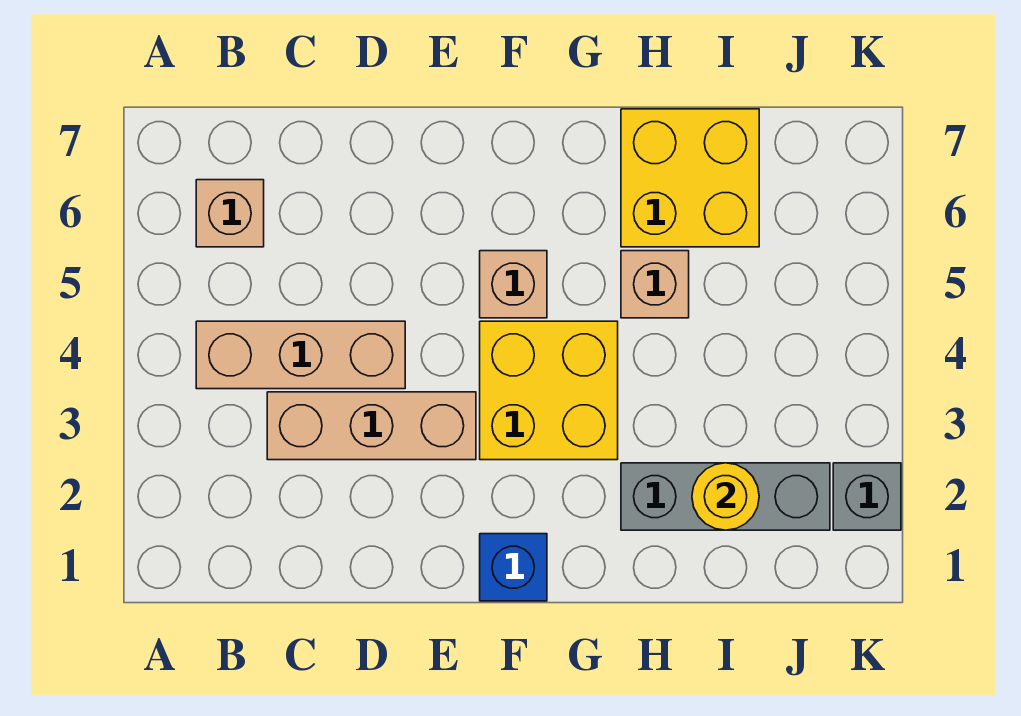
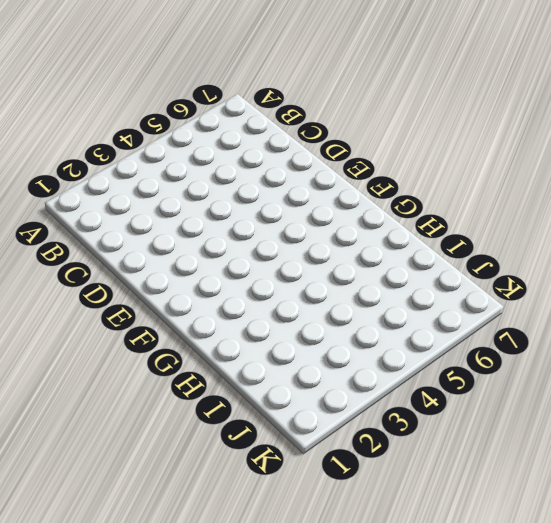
none -> tan 1x3 brick [196,321,405,389]
none -> tan 1x1 brick [196,180,264,247]

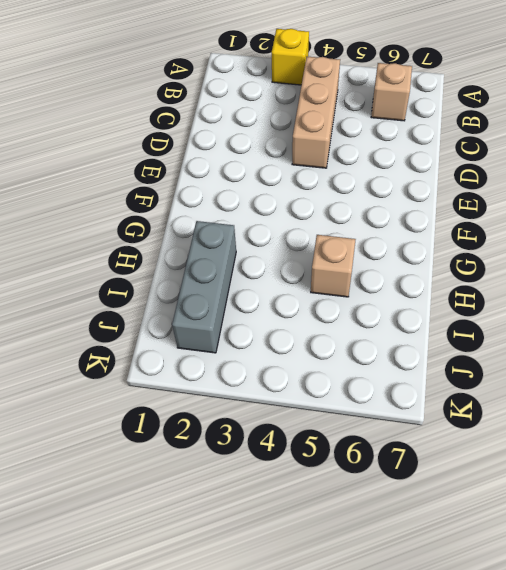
yellow 1x1 brick [272,29,309,85] -> none
none -> tan 1x3 brick [267,392,476,460]
none -> blue 1x1 brick [480,534,547,601]

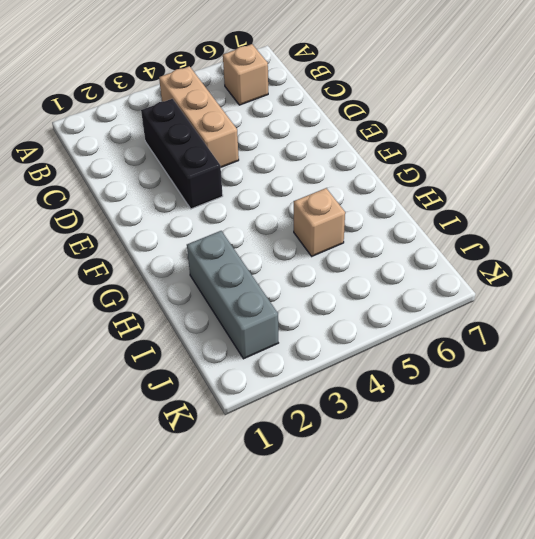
black 1x3 brick [141,99,223,209] -> tan 1x3 brick [267,392,476,460]
none -> blue 1x1 brick [480,534,547,601]
none -> yellow 2x2 brick [480,321,618,460]

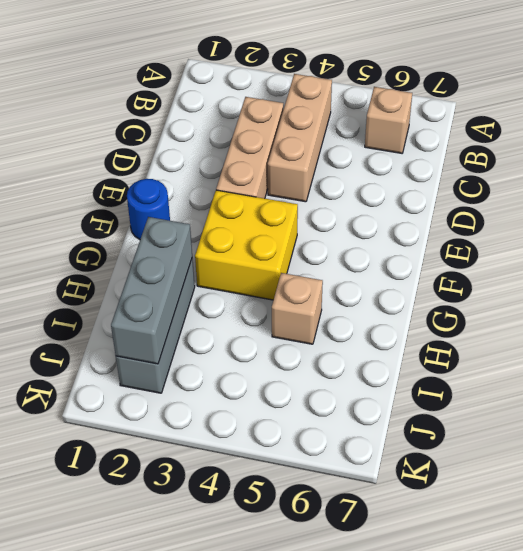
blue 1x1 round brick [127,179,170,240] -> blue 1x1 brick [480,534,547,601]
grey 1x3 brick [111,217,192,364] -> yellow 1x1 round brick [692,463,759,530]
none -> tan 1x1 brick [480,251,547,318]
none -> yellow 2x2 brick [621,109,759,247]

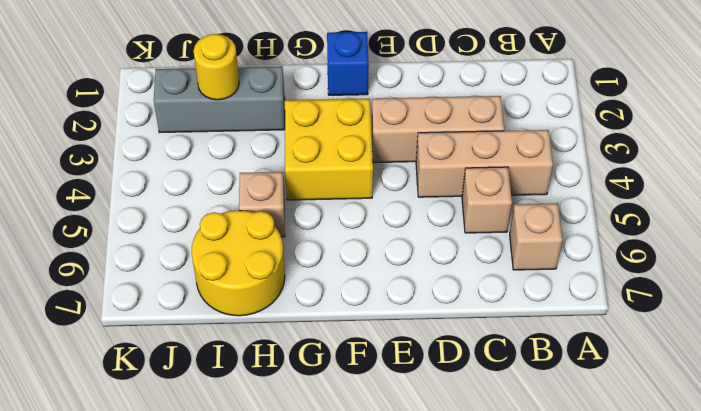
tan 1x1 brick [462,167,512,233] -> tan 1x1 brick moved to [480,251,547,318]
yellow 2x2 round brick [192,210,285,316] -> yellow 2x2 brick [621,109,759,247]
none -> grey 1x1 brick [833,463,901,530]

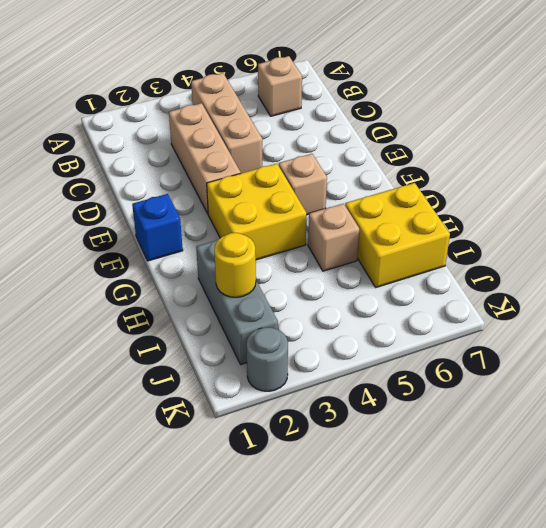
grey 1x1 round brick [246,327,288,391] -> grey 1x1 brick [833,463,901,530]

